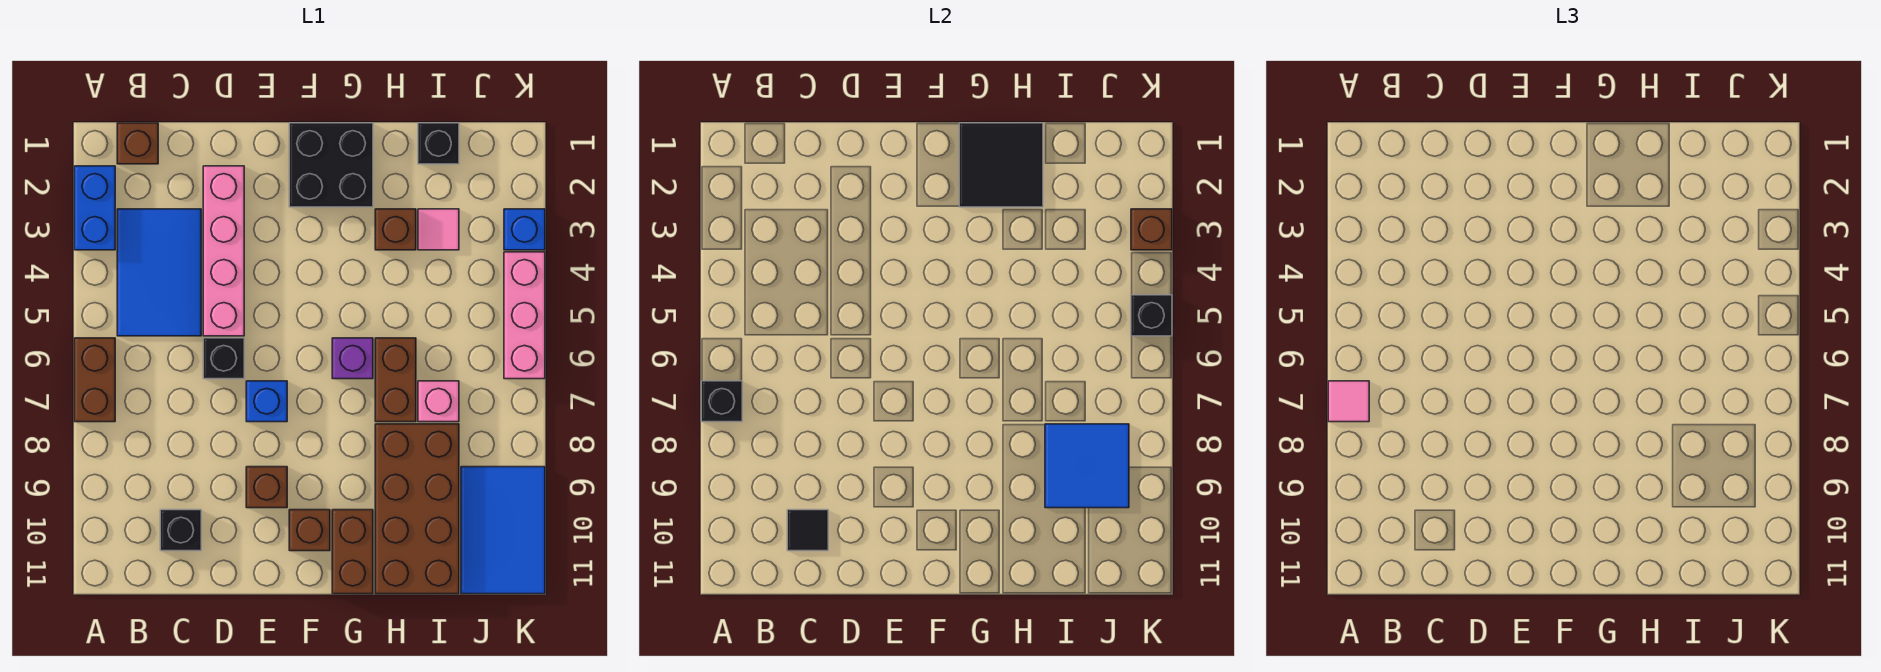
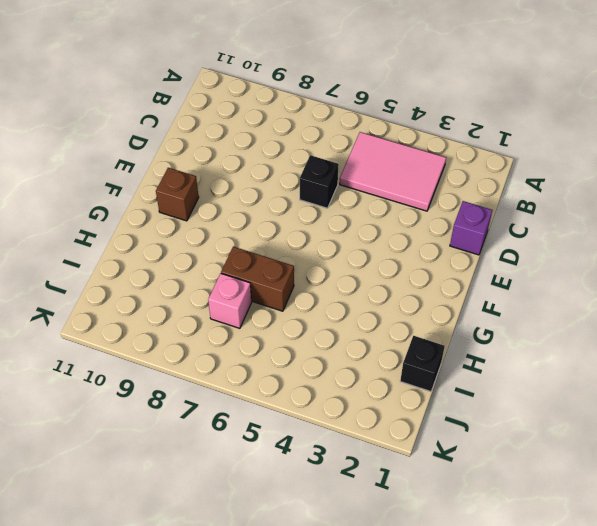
pink 2x3 tile [340,132,446,211] -> blue 2x3 tile [117,209,201,336]
purple 1x1 brick [450,201,492,255] -> purple 1x1 brick moved to [332,338,373,379]
none -> blue 1x2 brick [74,166,115,250]
none -> brown 1x2 brick [74,338,115,422]
none -> brown 1x1 brick [117,123,158,164]

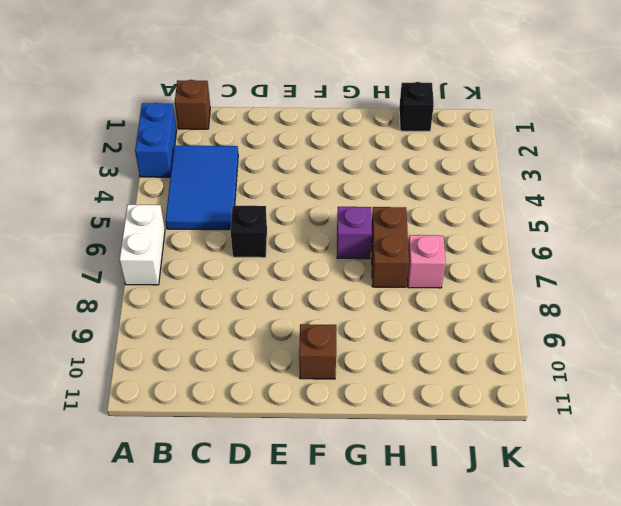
white 1x2 brick [119,205,165,285] -> brown 1x2 brick [74,338,115,422]
none -> black 1x1 brick [160,510,201,551]
none -> pink 1x4 brick [203,166,244,336]
none -> blue 1x1 brick [246,381,287,422]

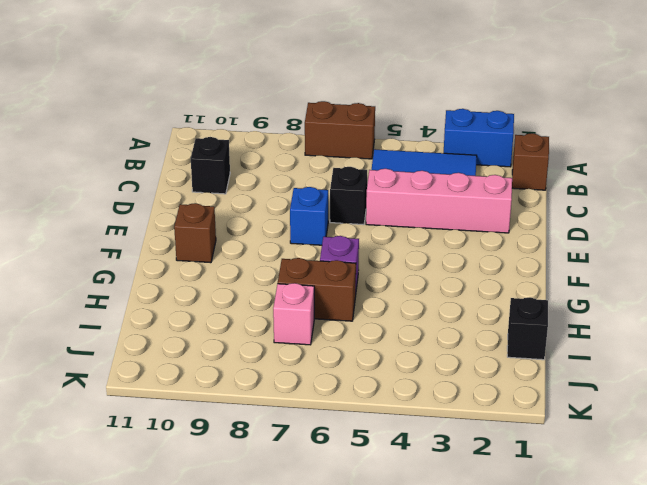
none -> brown 1x1 brick [246,467,287,508]
none -> black 2x2 brick [289,123,373,207]
none -> brown 1x2 brick [332,510,373,594]

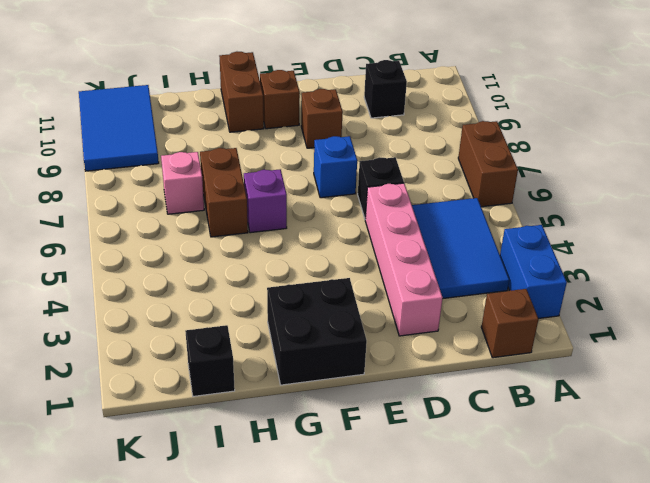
none -> brown 1x1 brick [375,209,416,250]
none -> brown 2x4 brick [375,424,459,594]
none -> pink 1x1 tile [418,209,459,250]

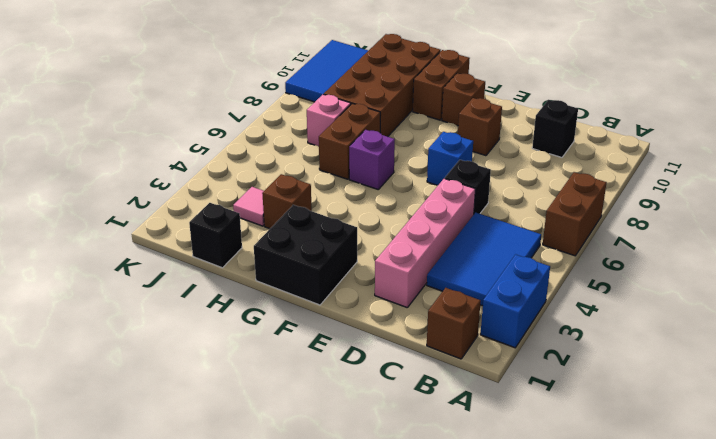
none -> blue 1x1 brick [504,209,545,250]
none -> pink 1x3 brick [504,252,545,379]
none -> black 1x1 brick [701,381,742,422]

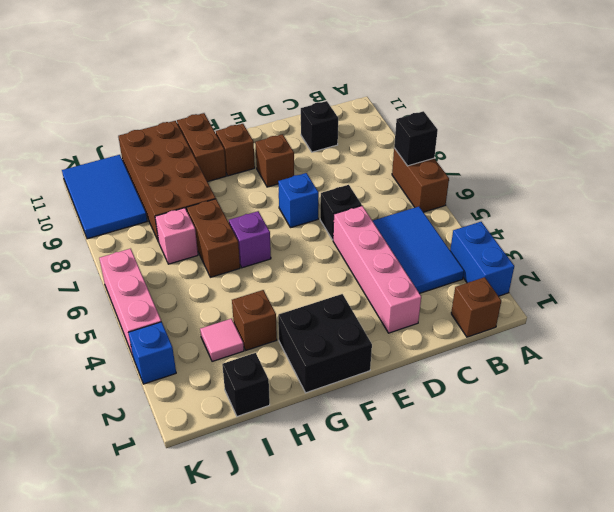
none -> black 1x1 tile [787,510,828,551]
none -> black 2x2 tile [959,123,1043,207]
none -> blue 2x2 tile [1045,424,1129,508]

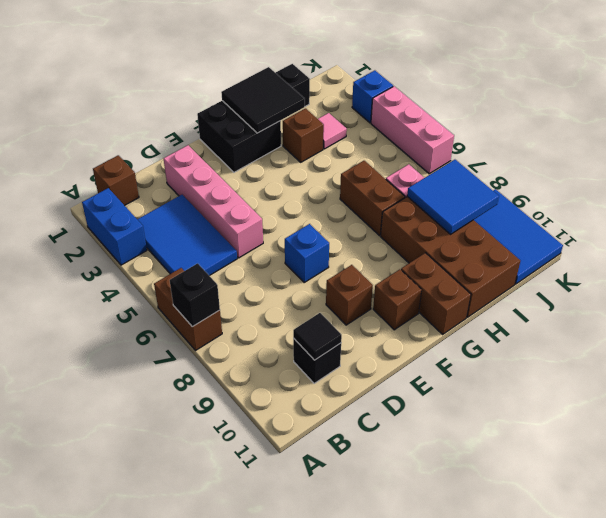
none -> black 1x1 brick [203,338,244,379]
none -> purple 1x1 brick [332,338,373,379]
none -> brown 1x1 brick [1131,209,1172,250]

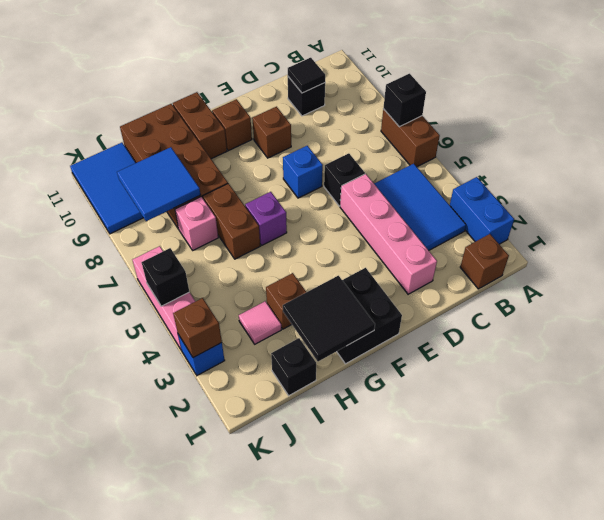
none -> pink 1x1 tile [1328,381,1369,422]

